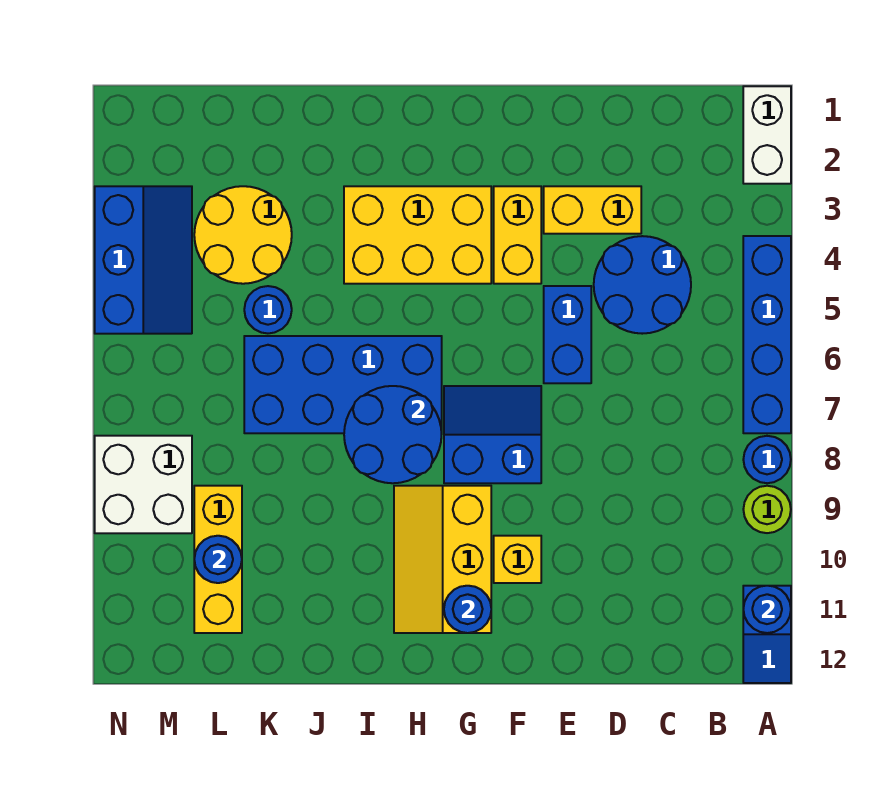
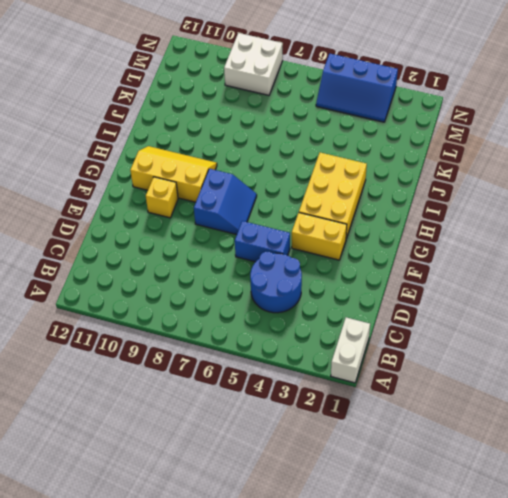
white 1x2 brick [331,317,370,383] -> white 1x2 brick turned to [743,86,791,184]
none -> blue 1x4 brick [743,236,791,433]
none -> blue 1x1 round brick [743,436,791,483]
none -> lime 1x1 round brick [743,486,791,533]

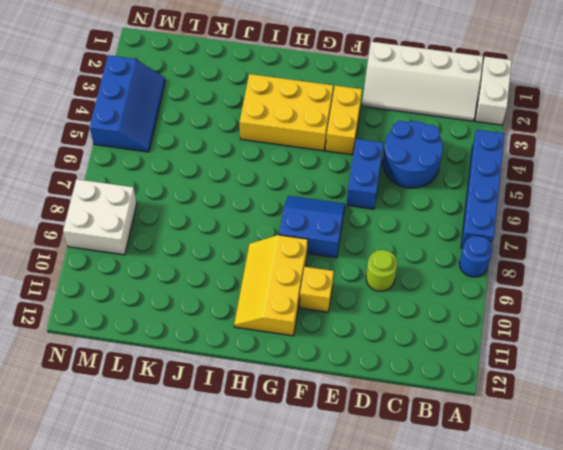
white 2x4 slope [362,42,483,121] -> none
lime 1x1 round brick [366,250,397,291] -> lime 1x1 round brick moved to [743,486,791,533]
none -> blue 1x2 slope [743,586,791,683]
none -> yellow 1x2 brick [544,186,641,234]
none -> blue 2x4 brick [244,336,442,433]

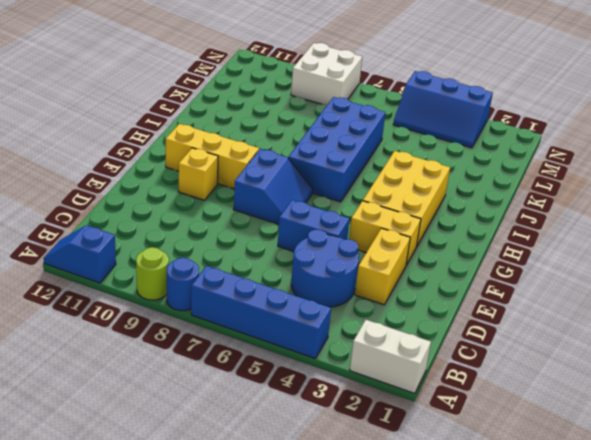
none -> yellow 2x2 round brick [194,186,292,284]
none -> blue 1x1 round brick [244,286,292,333]
none -> yellow 1x3 brick [194,486,242,633]

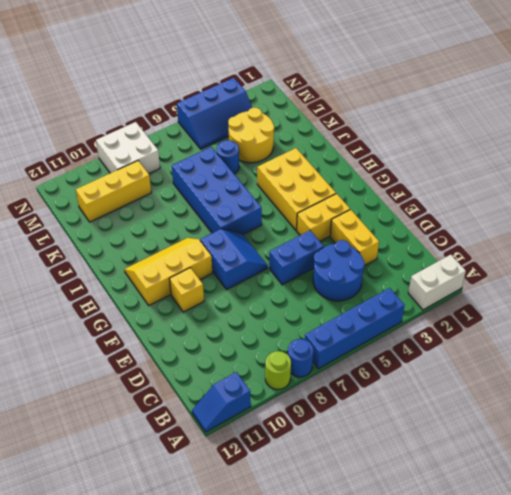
none -> blue 1x1 round brick [743,586,791,633]
none -> blue 1x1 round brick [444,586,491,633]
none -> blue 2x2 round brick [344,386,441,483]

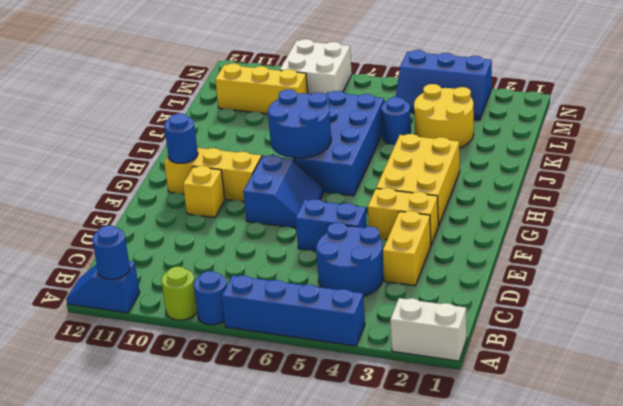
none -> blue 1x1 round brick [194,536,242,583]

